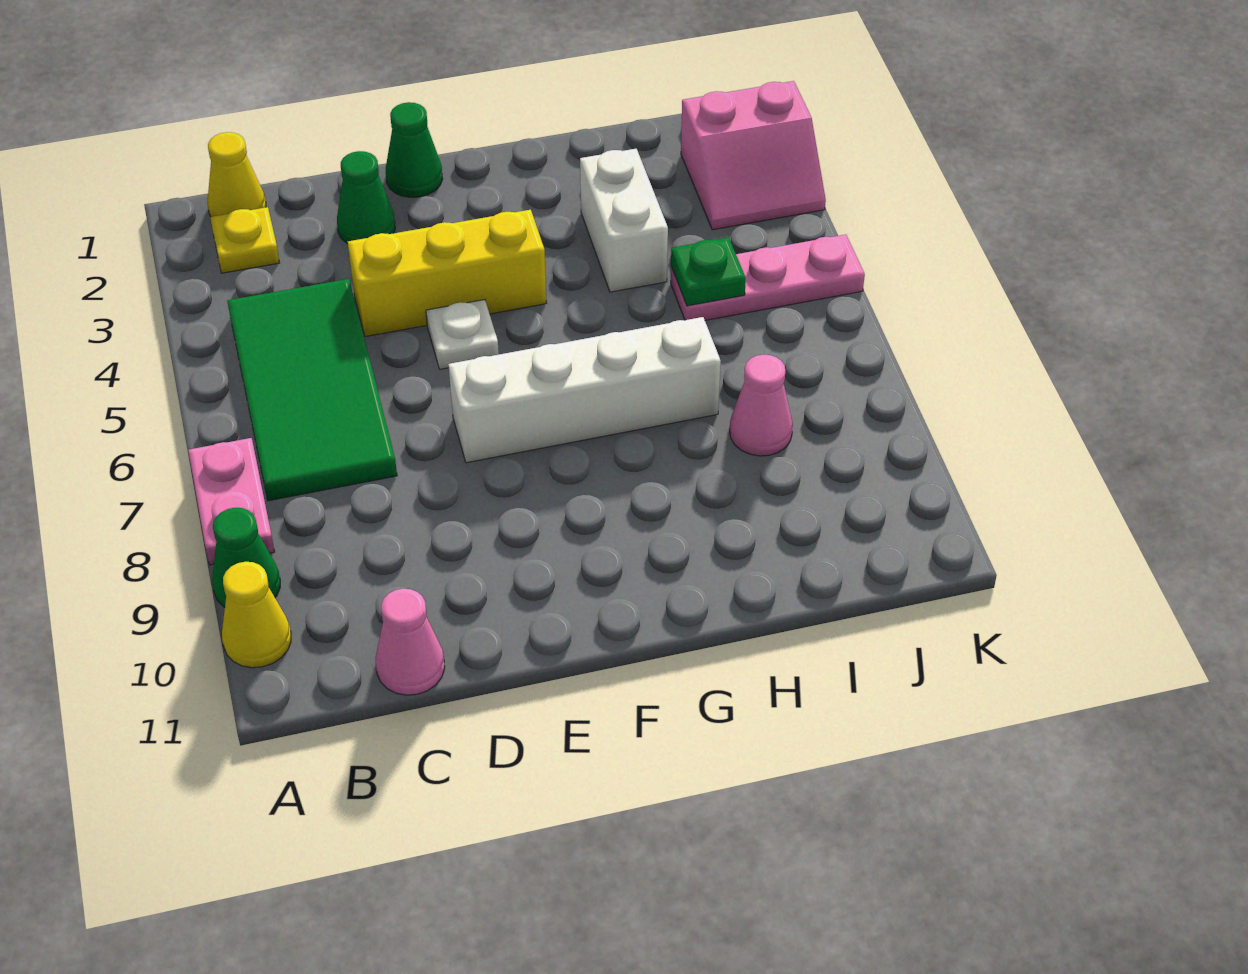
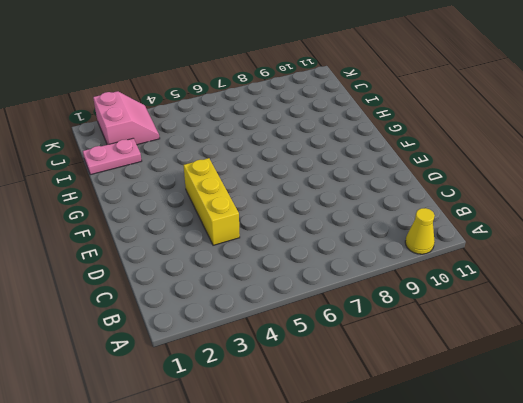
pink 1x2 plate [83,138,142,175] -> pink 1x2 plate moved to [188,438,275,565]
none -> green 1x1 cone [212,508,280,607]
none -> yellow 1x1 cone [208,132,266,217]
none -> yellow 1x1 plate [210,207,280,273]

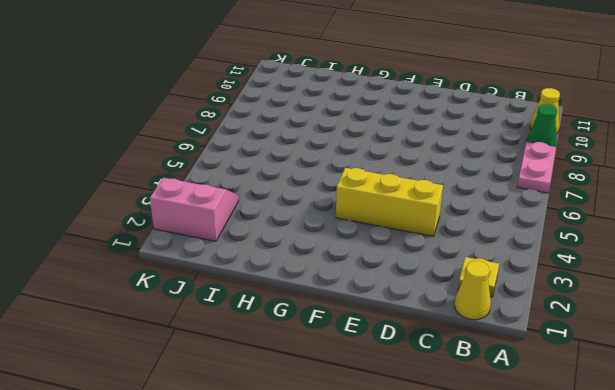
none -> green 2x4 tile [227,279,397,501]
none -> pink 1x1 cone [376,589,445,695]
none -> green 1x1 cone [337,151,395,244]

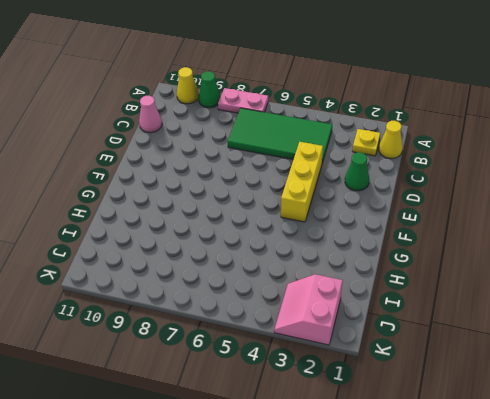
none -> green 1x1 cone [386,102,443,197]
none -> white 1x1 plate [426,300,499,369]
none -> white 1x4 brick [448,317,721,463]

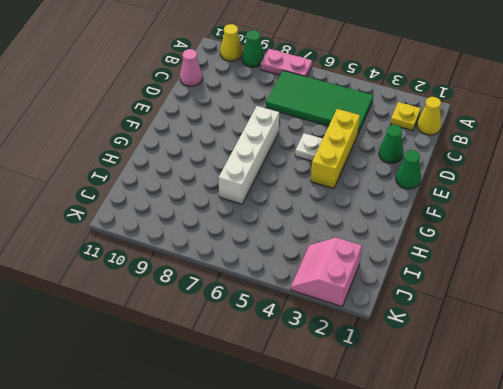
none -> white 1x2 brick [580,149,668,292]
none -> pink 1x3 plate [671,234,865,320]
none -> pink 1x1 cone [730,355,793,456]

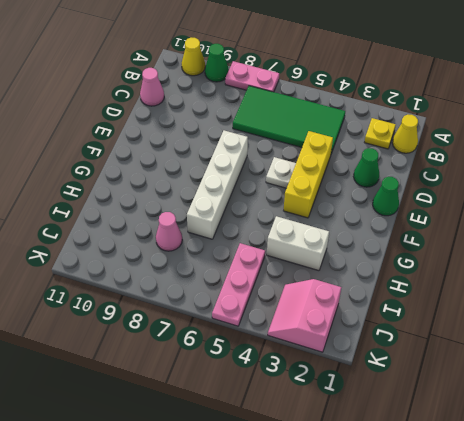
none -> green 1x1 plate [671,237,746,306]

